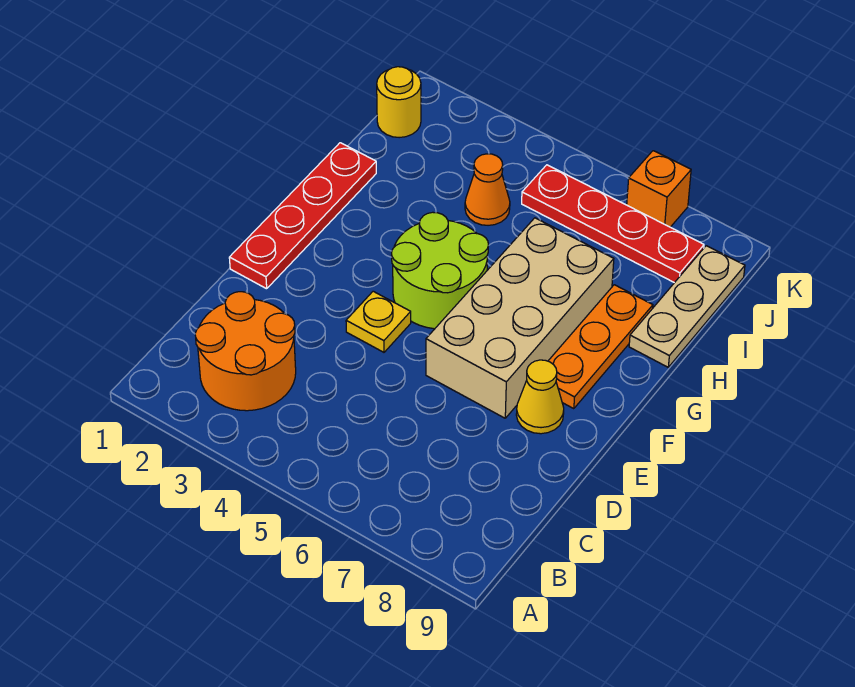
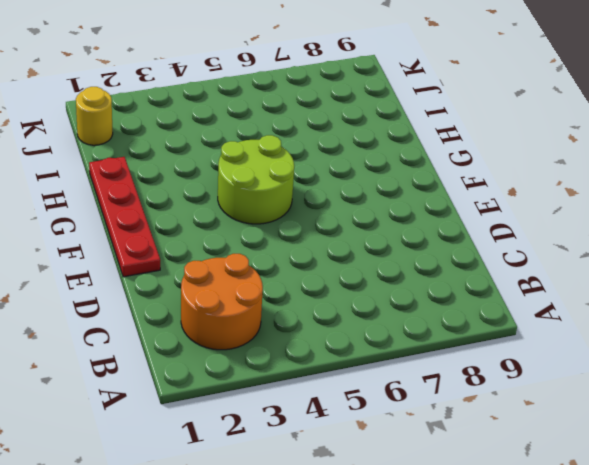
none -> yellow 1x1 plate [346,291,411,352]
none -> tan 2x4 brick [426,218,614,418]
none -> yellow 1x1 cone [516,360,564,434]

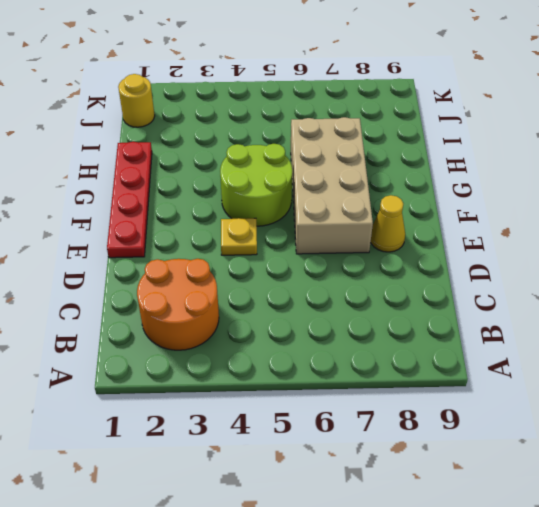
none -> orange 1x3 plate [549,285,653,409]
none -> tan 1x3 plate [629,246,745,367]
none -> orange 1x1 cone [465,154,510,225]

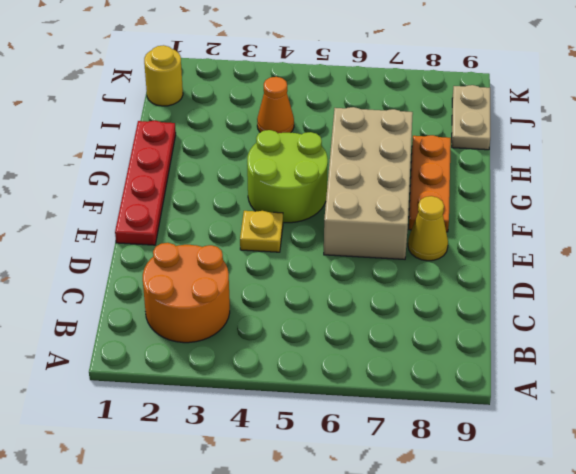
tan 1x2 plate [452,85,490,150] -> tan 1x3 plate [629,246,745,367]
none -> red 1x4 plate [522,165,704,283]
none -> orange 1x1 brick [627,151,691,227]

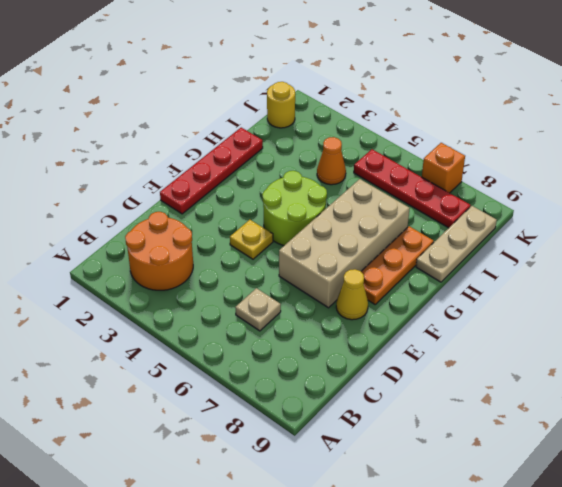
tan 1x1 plate [235,288,281,331] -> none

